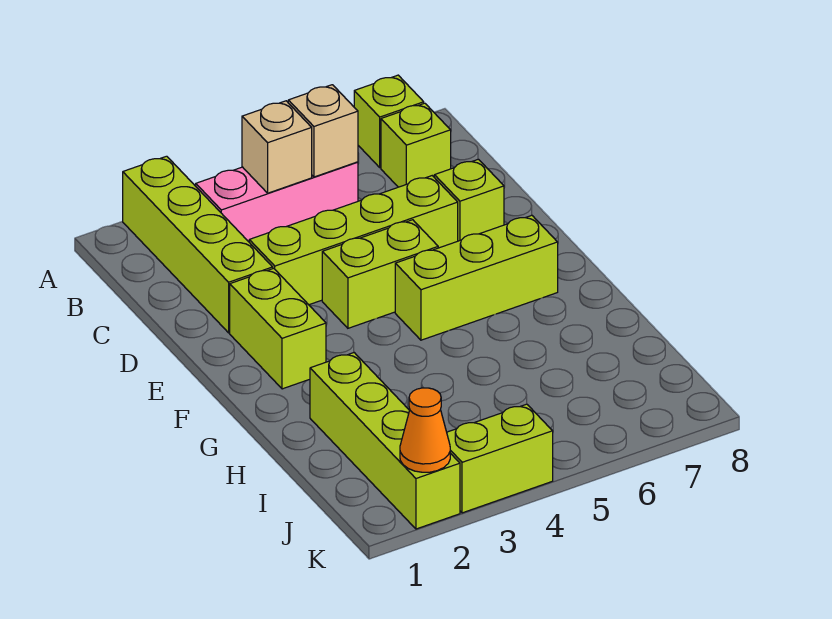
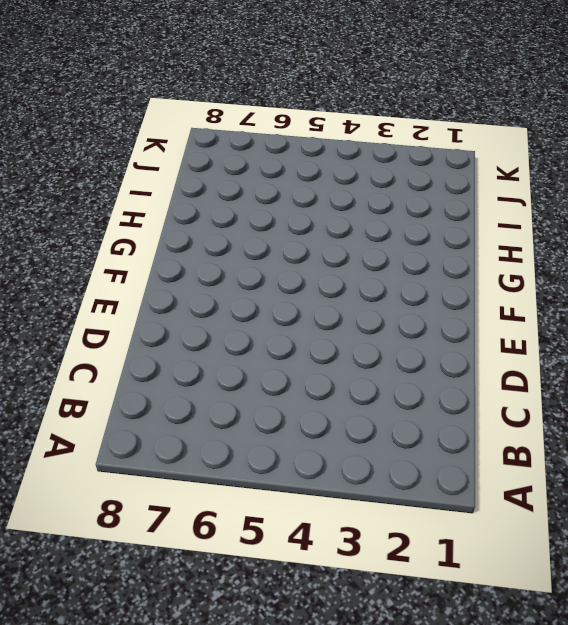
none -> lime 1x4 brick [123,156,273,333]
none -> lime 1x1 brick [354,75,424,167]
none -> pink 1x3 brick [196,162,358,242]

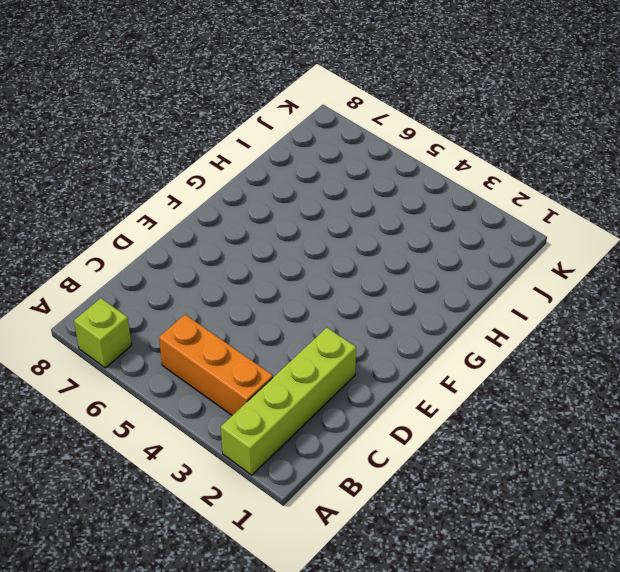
orange 1x3 brick [159,315,273,415] -> pink 1x3 brick [196,162,358,242]
none -> lime 1x1 brick [381,103,451,187]
none -> lime 1x4 brick [249,176,458,305]
none -> lime 1x1 brick [434,159,504,241]

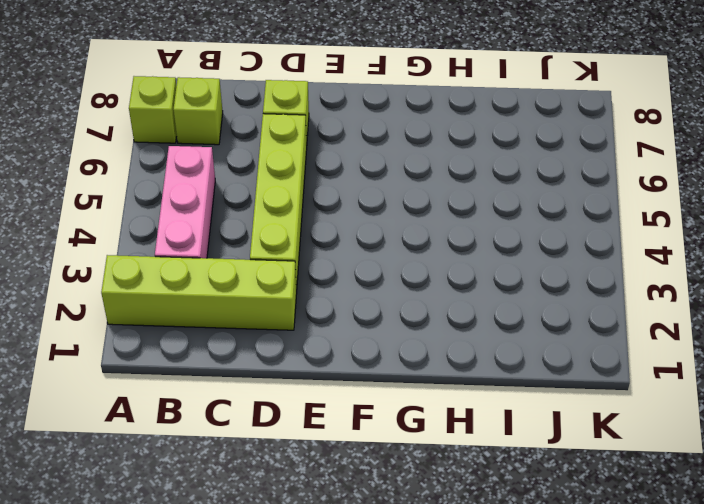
none -> lime 1x2 brick [230,268,326,389]
none -> lime 1x2 brick [322,220,438,328]
none -> lime 1x3 brick [395,215,558,340]

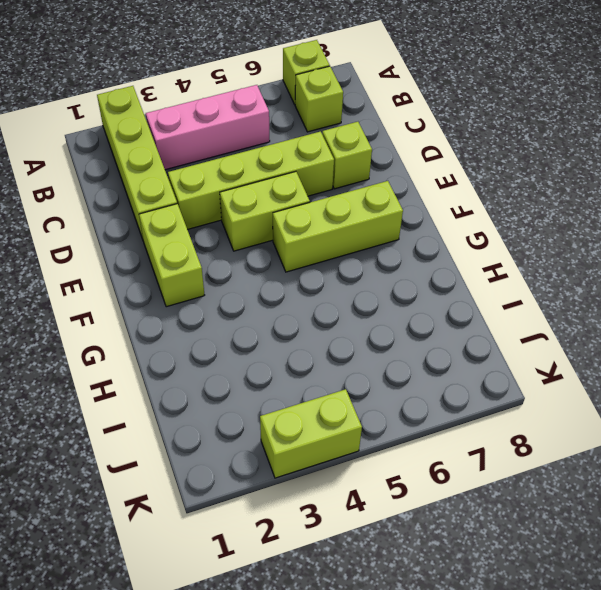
none -> lime 1x4 brick [310,353,460,529]
none -> tan 1x1 brick [242,101,312,193]
none -> tan 1x1 brick [288,85,358,177]

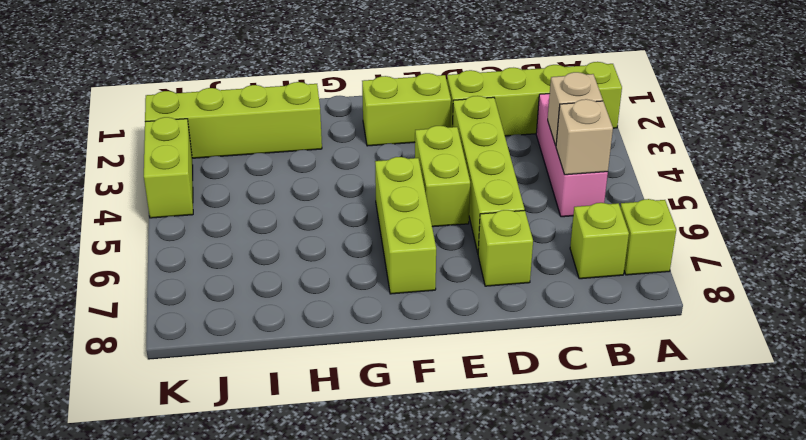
none -> orange 1x1 cone [400,388,450,472]

